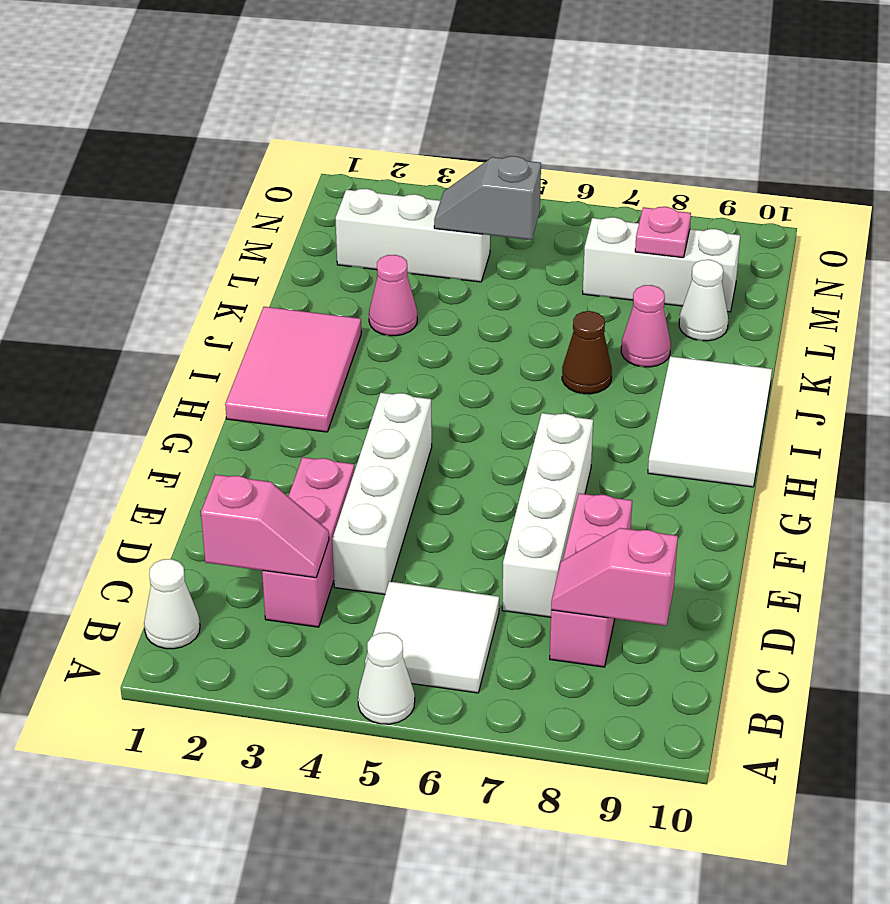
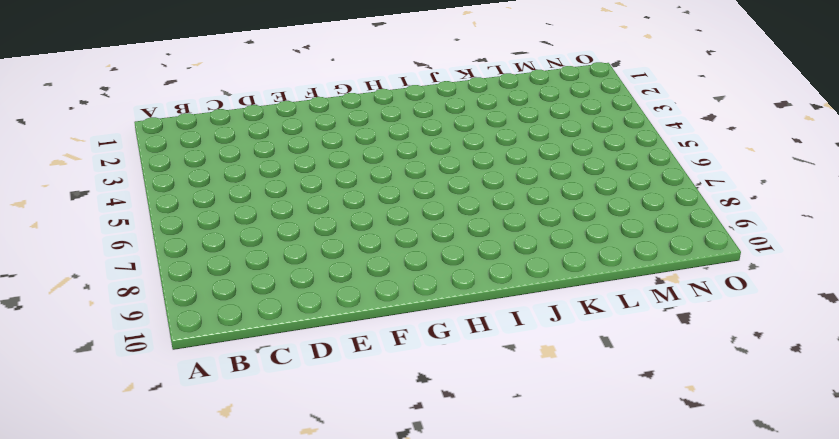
none -> white 1x1 cone [358,633,415,724]
none -> white 1x1 cone [144,559,200,649]
none -> white 2x2 tile [365,581,499,693]

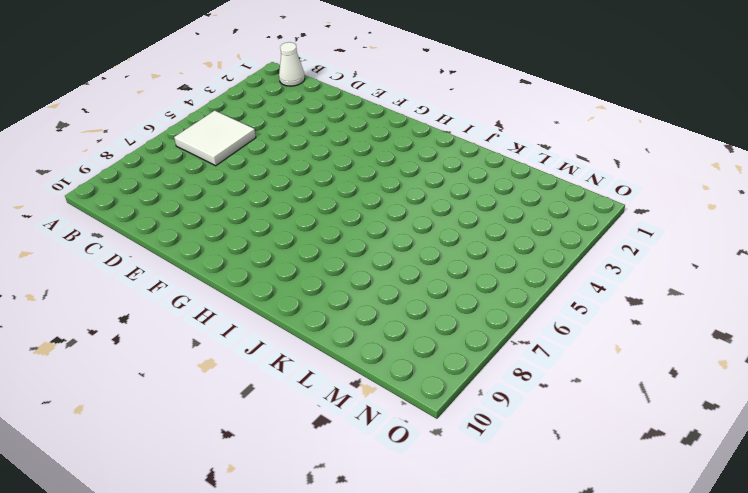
none -> white 1x1 cone [358,633,415,724]
none -> pink 1x3 brick [262,457,354,627]
none -> pink 1x3 brick [550,493,632,667]

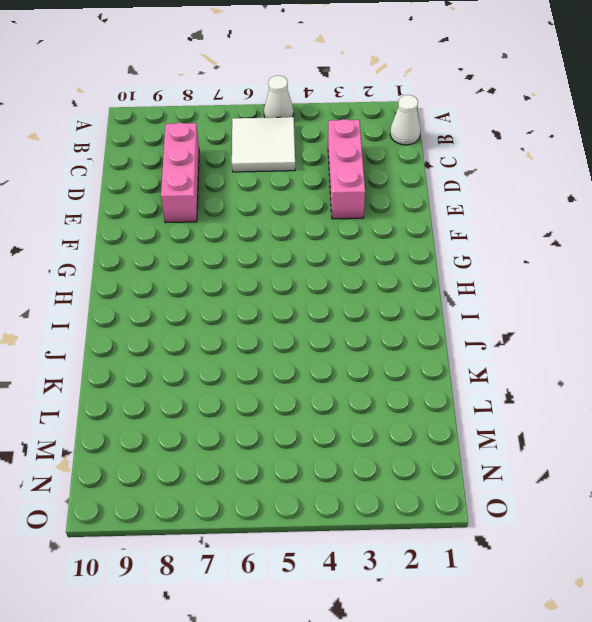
none -> white 1x4 brick [332,393,432,594]
none -> white 1x4 brick [502,413,593,617]
none -> pink 2x3 tile [225,307,361,432]

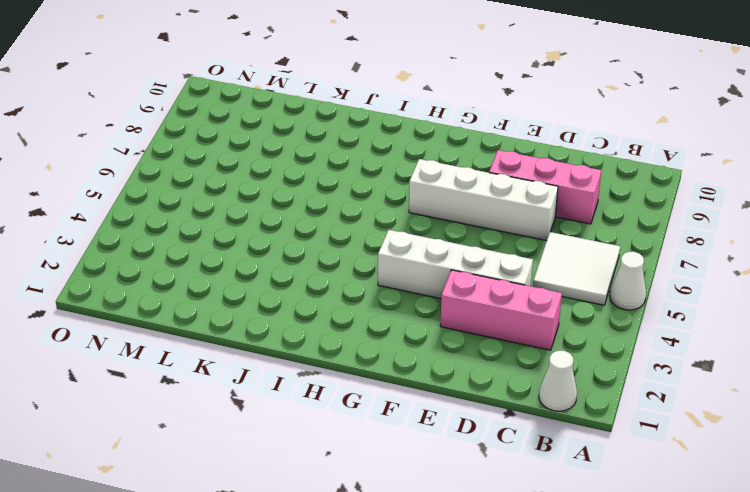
none -> pink 2x3 tile [225,307,361,432]
none -> white 2x3 tile [648,356,772,487]
none -> brown 1x1 cone [562,311,612,394]

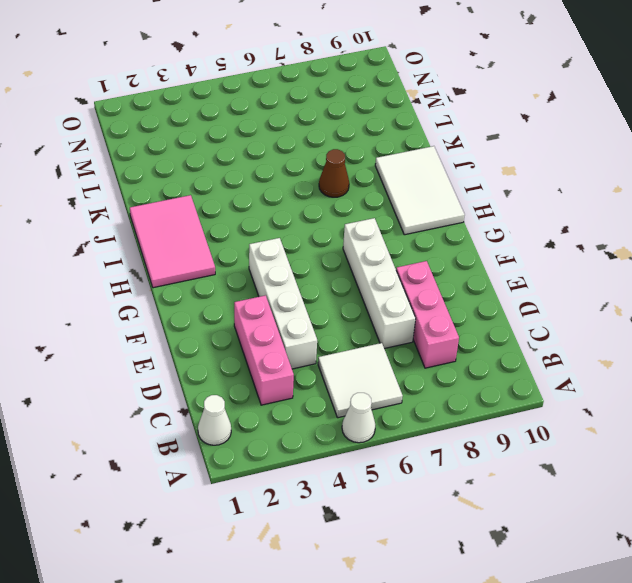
none -> pink 1x1 cone [369,255,417,336]
none -> pink 1x1 cone [621,285,671,367]
none -> white 1x1 cone [679,260,728,341]

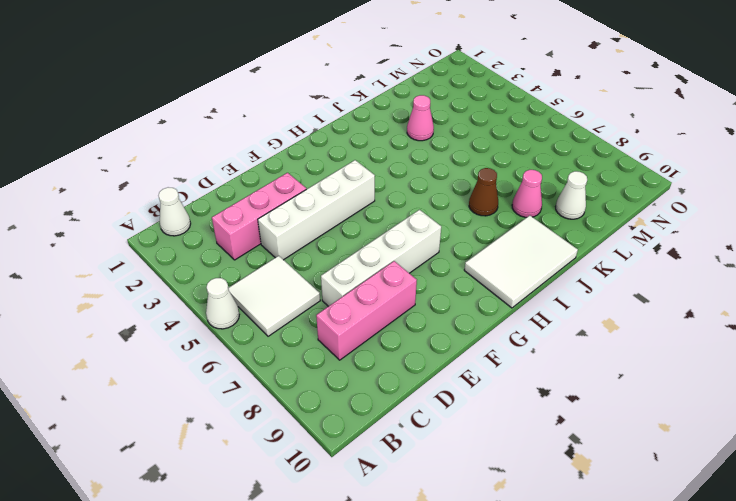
none -> pink 2x3 tile [225,307,361,432]
none -> white 1x3 brick [336,189,490,282]
none -> white 1x3 brick [583,217,740,312]

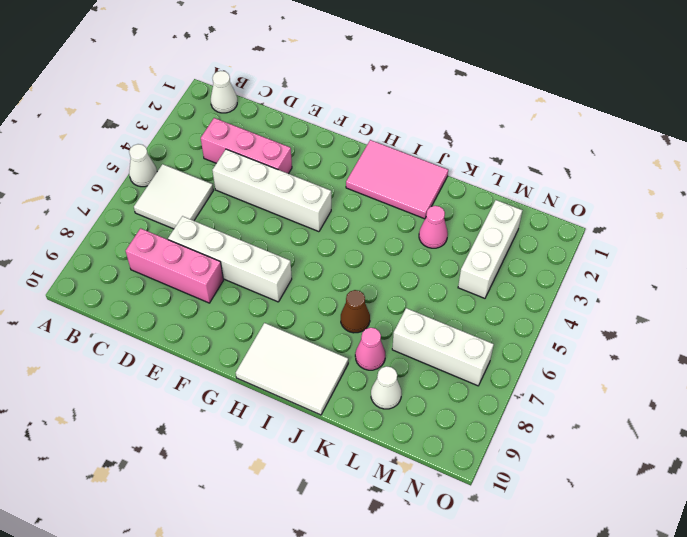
white 1x3 brick [392,308,494,386] -> white 1x3 brick turned to [583,217,740,312]
none -> pink 1x2 slope [201,475,329,578]
none -> pink 1x2 slope [551,528,678,626]
none -> grey 1x2 slope [434,156,541,240]

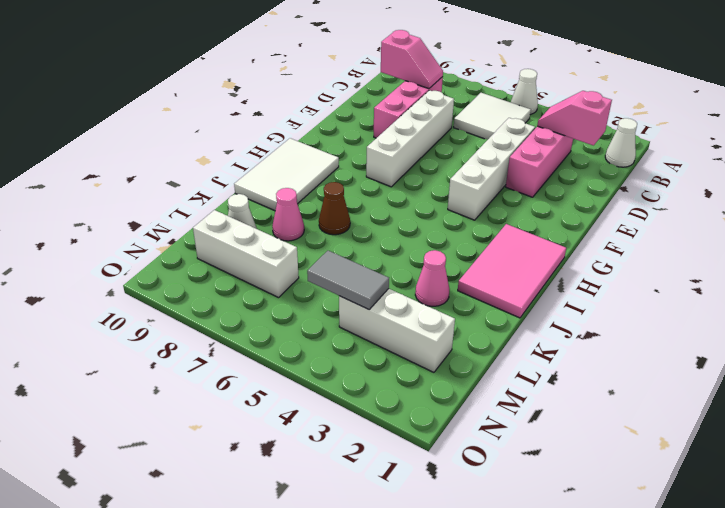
grey 1x2 tile [307,251,389,309] -> grey 1x2 slope [434,156,541,240]
none -> pink 1x1 plate [635,207,691,258]

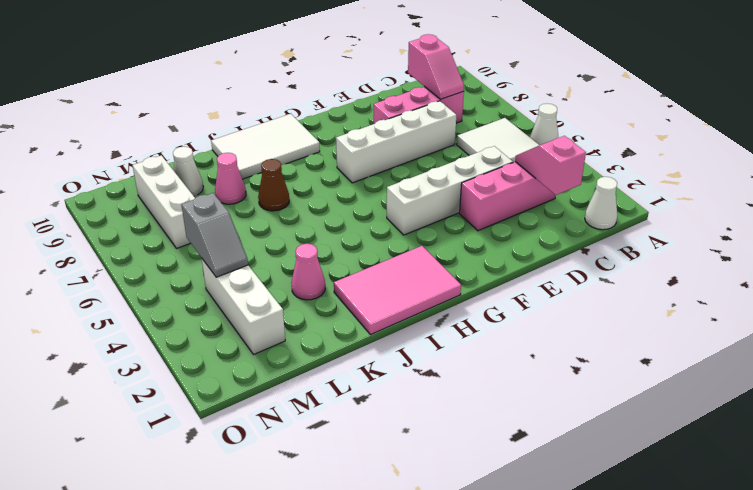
none -> pink 1x1 plate [635,207,691,258]

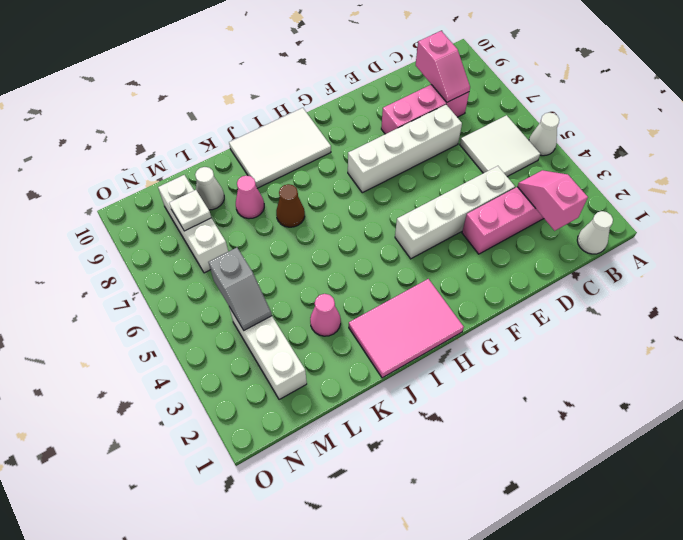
white 1x1 plate [169,190,211,231] -> pink 1x1 plate [635,207,691,258]

